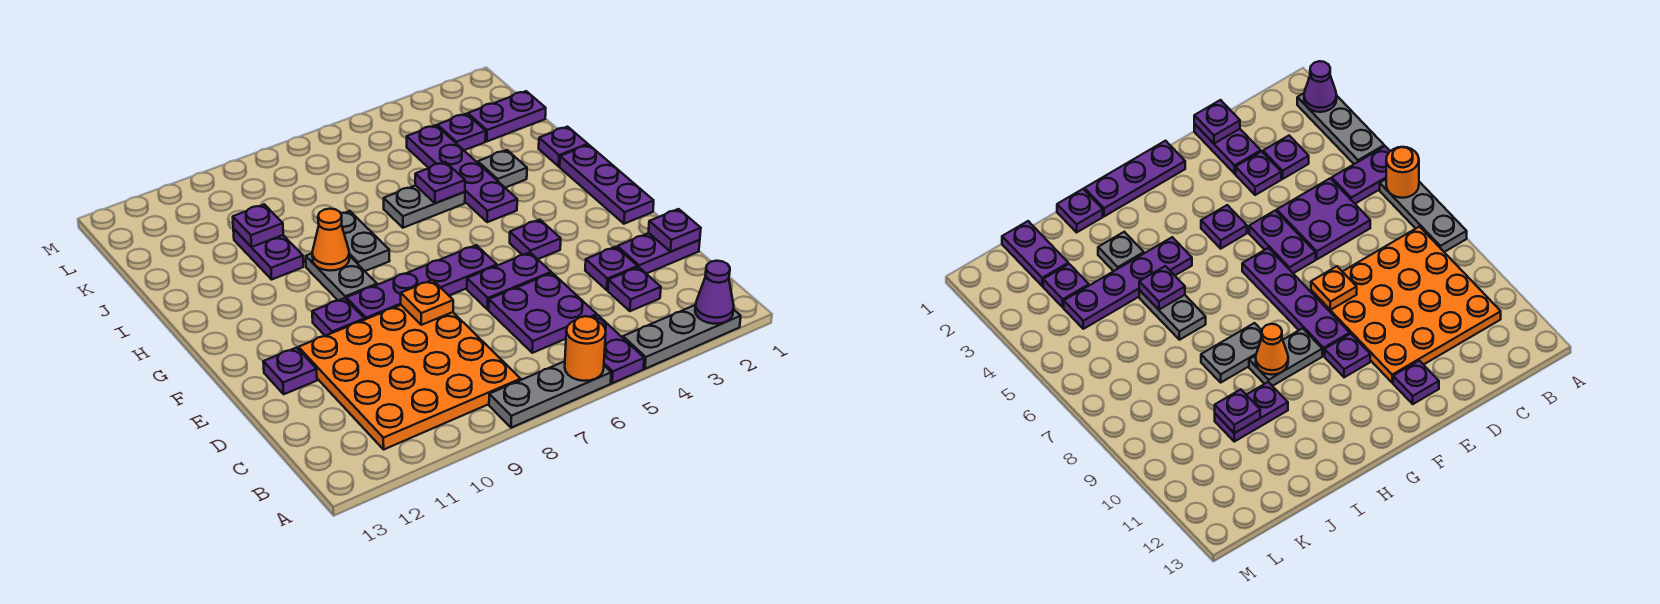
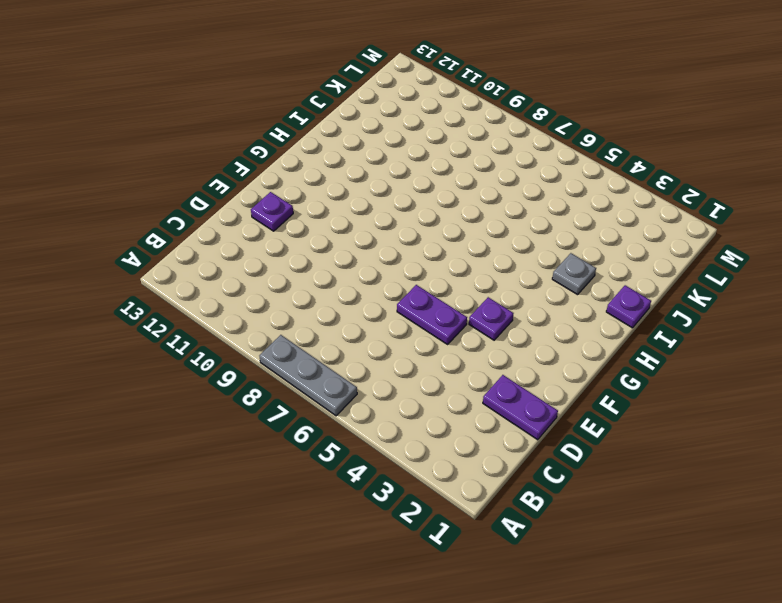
none -> grey 1x3 plate [623,305,741,369]
none -> purple 1x2 plate [593,315,644,383]
none -> orange 4x4 plate [298,305,521,449]
none -> purple 1x1 plate [608,267,661,311]

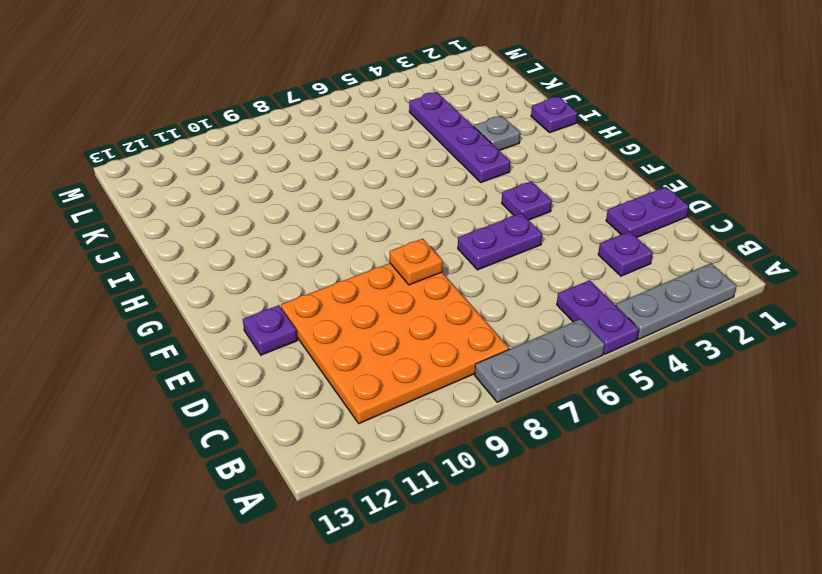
none -> purple 2x2 plate [489,273,597,353]
none -> purple 1x1 plate [585,247,638,290]
none -> purple 1x3 plate [560,145,654,224]
none -> purple 1x4 plate [346,245,497,320]

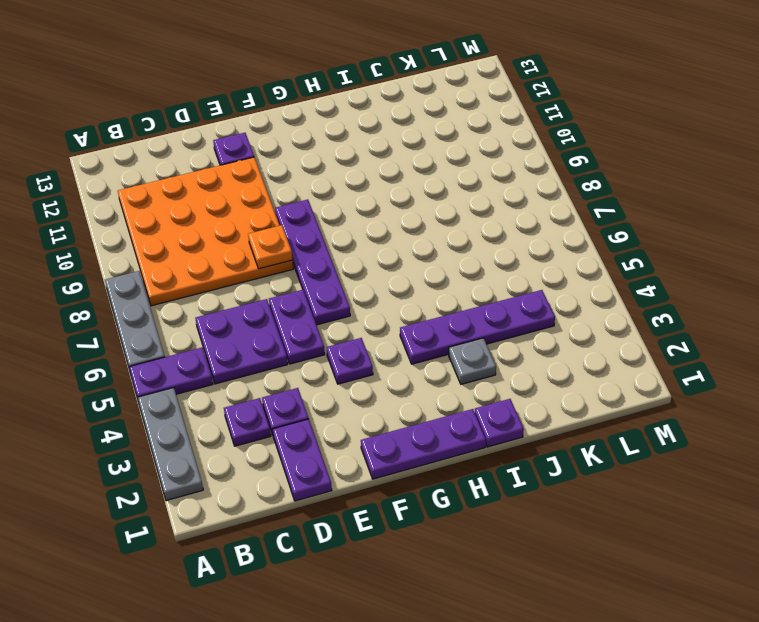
none -> purple 1x1 plate [312,298,364,336]
none -> grey 1x2 plate [306,253,377,301]
none -> grey 1x2 plate [341,211,390,271]
none -> grey 1x2 plate [384,185,465,228]

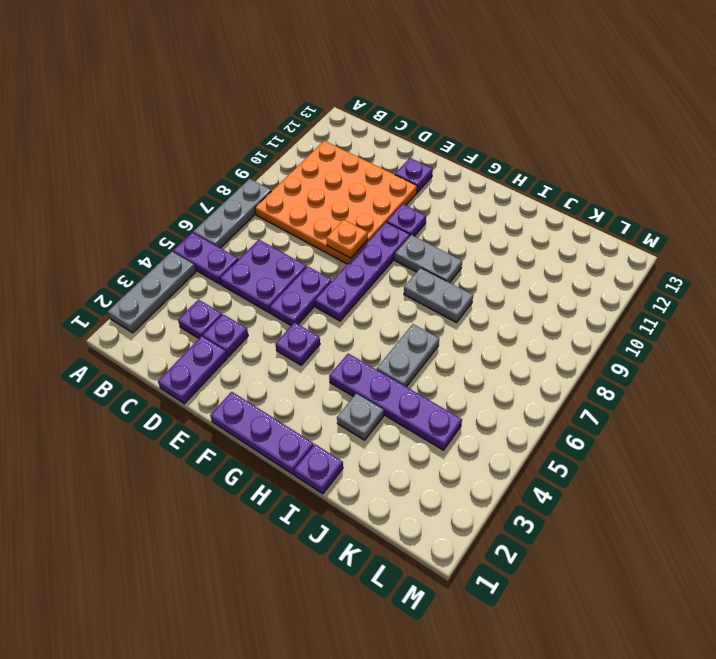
none -> purple 1x2 plate [233,229,303,279]
none -> purple 1x2 plate [468,91,546,141]
none -> purple 1x1 plate [437,114,486,150]
none -> purple 1x1 cone [695,261,734,324]

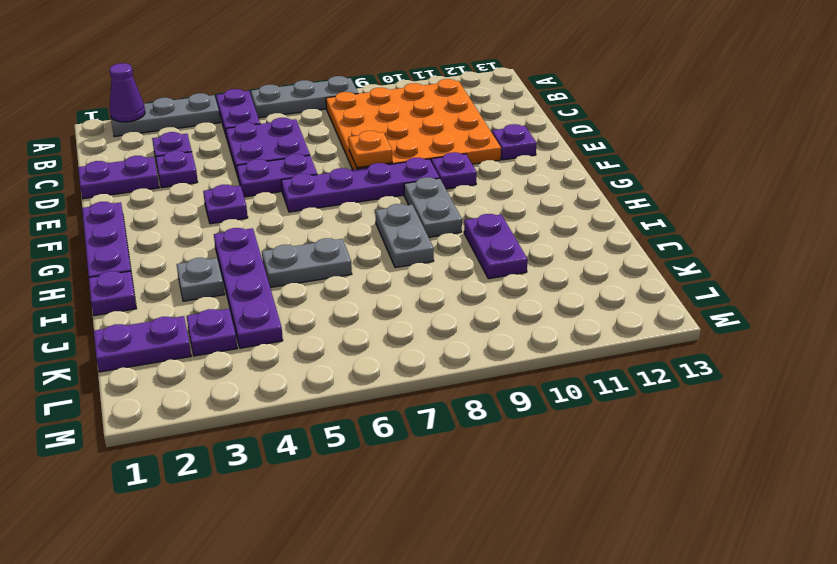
none -> orange 1x1 round brick [565,316,606,381]
none -> purple 1x1 plate [648,209,701,252]
none -> orange 1x1 cone [312,209,349,271]
none -> purple 1x1 plate [415,162,465,203]

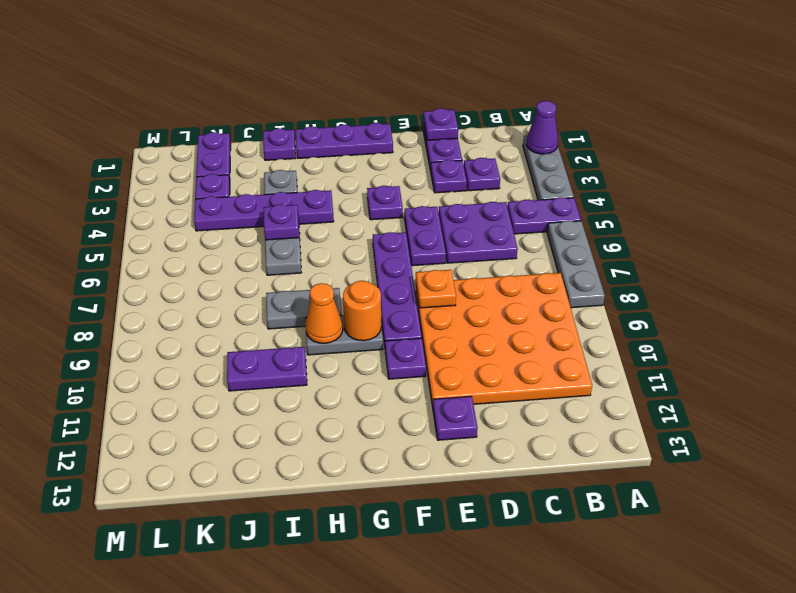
orange 1x1 round brick [343,281,381,341] -> orange 1x1 round brick moved to [565,316,606,381]
none -> purple 1x1 plate [233,204,283,247]

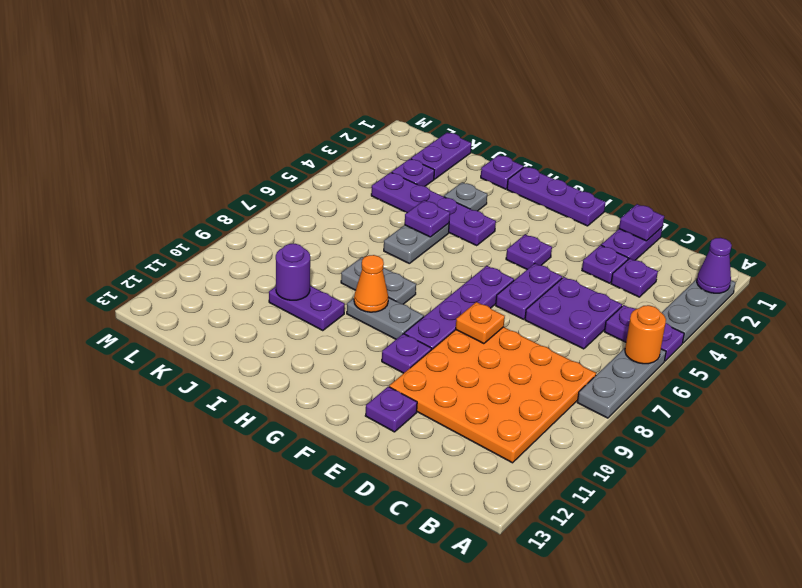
purple 1x1 round brick [276,244,310,300] -> purple 1x1 plate [233,204,283,247]

